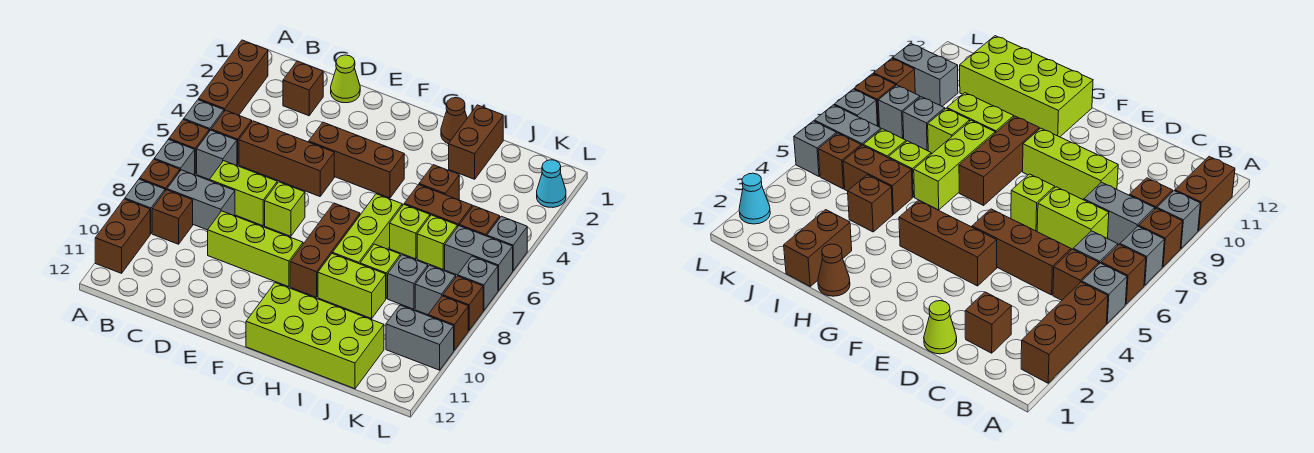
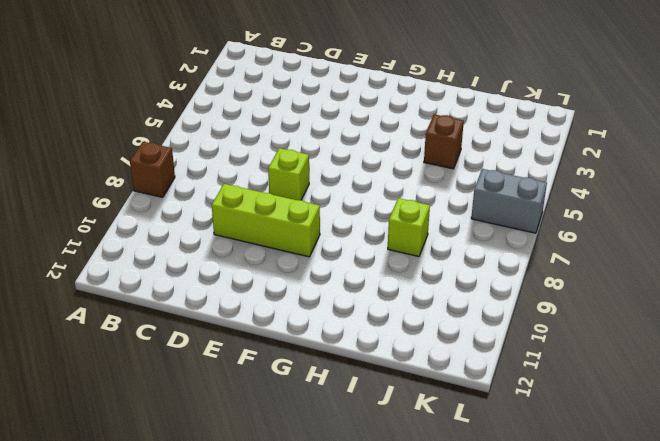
none -> brown 1x3 brick [198,40,268,115]
none -> grey 1x1 brick [184,100,224,131]
none -> brown 1x1 brick [169,120,209,174]
none -> grey 1x1 brick [154,139,195,175]

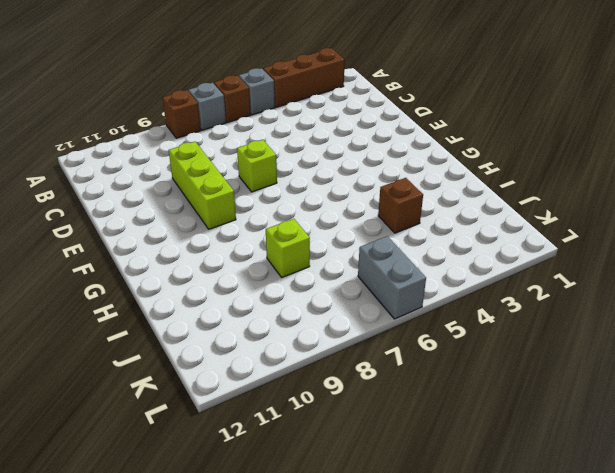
none -> grey 1x1 brick [125,179,165,234]
none -> brown 1x2 brick [95,199,150,273]
none -> brown 1x1 brick [211,110,252,165]
none -> grey 1x1 brick [197,130,237,179]

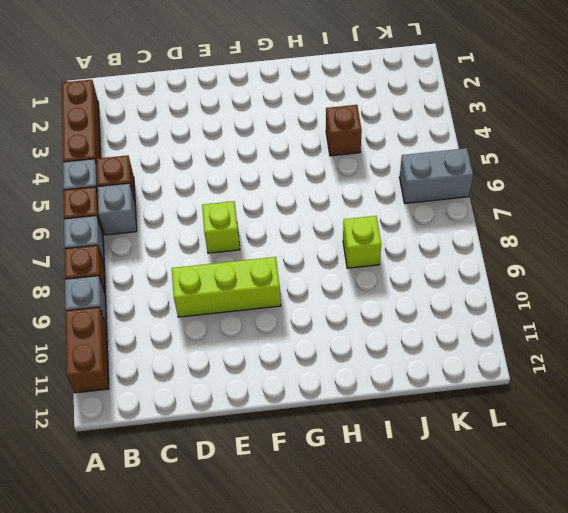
none -> grey 1x2 brick [167,170,235,230]
none -> brown 1x1 brick [152,190,193,244]
none -> brown 1x1 brick [283,61,323,116]
none -> brown 1x3 brick [239,121,334,196]

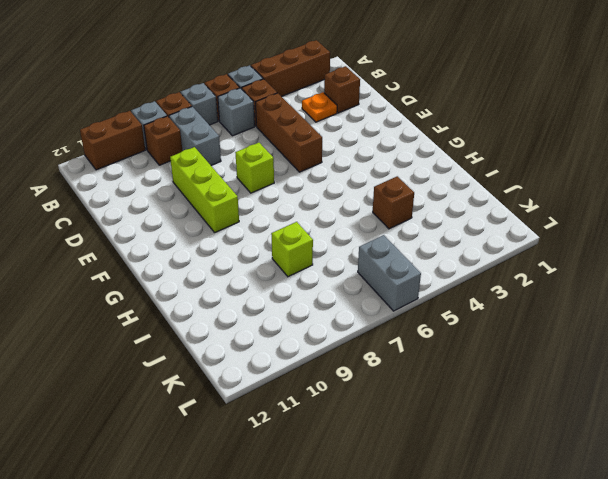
orange 1x1 plate [302,92,337,122] -> none
none -> lime 1x2 brick [209,161,277,226]
none -> lime 1x1 cone [331,55,360,103]
none -> brown 1x3 brick [309,122,404,198]
none -> brown 1x3 brick [290,203,360,297]

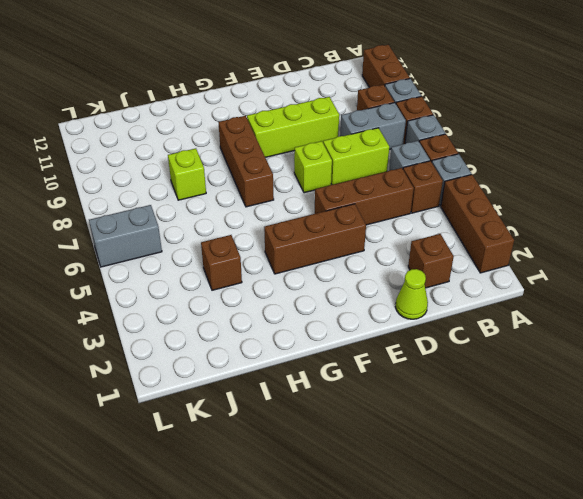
none -> lime 2x4 brick [246,283,384,389]
none -> brown 1x1 cone [441,98,467,144]
none -> lime 1x3 brick [333,194,402,264]
none -> lime 1x2 brick [318,253,386,318]

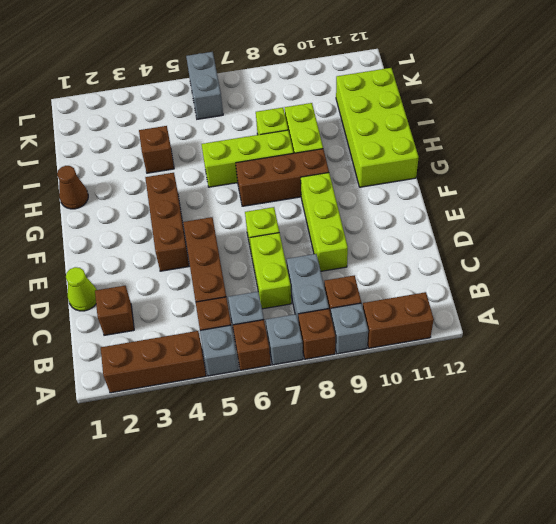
none -> brown 1x2 brick [449,105,503,179]
none -> brown 1x2 brick [404,185,472,227]
none -> lime 1x1 brick [390,205,430,259]
none -> lime 1x1 brick [417,215,457,269]

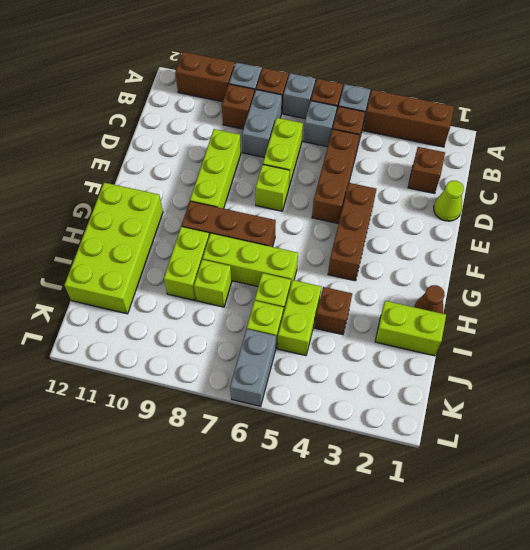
lime 1x2 brick [375,301,446,356] -> brown 1x2 brick [449,105,503,179]
lime 1x2 brick [277,280,321,356] -> brown 1x2 brick [404,185,472,227]
none -> grey 1x1 brick [388,255,428,309]
none -> brown 1x1 brick [460,206,500,236]
none -> grey 1x1 brick [415,265,456,315]
none -> grey 1x2 brick [386,305,454,370]

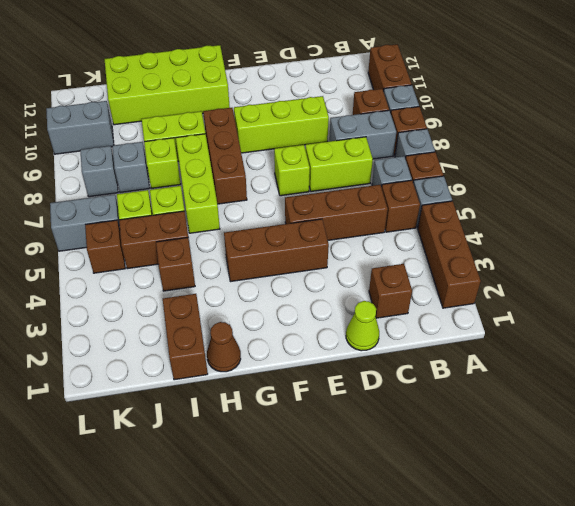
none -> cyan 1x1 cone [537,160,566,207]
none -> grey 1x1 brick [487,216,527,271]
none -> grey 1x1 brick [458,256,498,311]
none -> brown 1x1 brick [443,276,483,330]

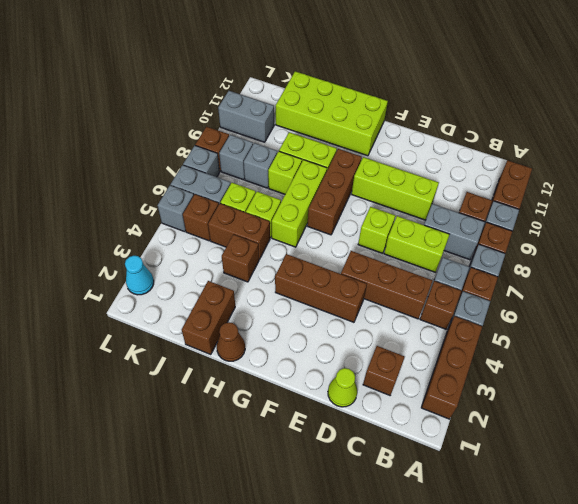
none -> brown 1x1 brick [428,296,468,350]

